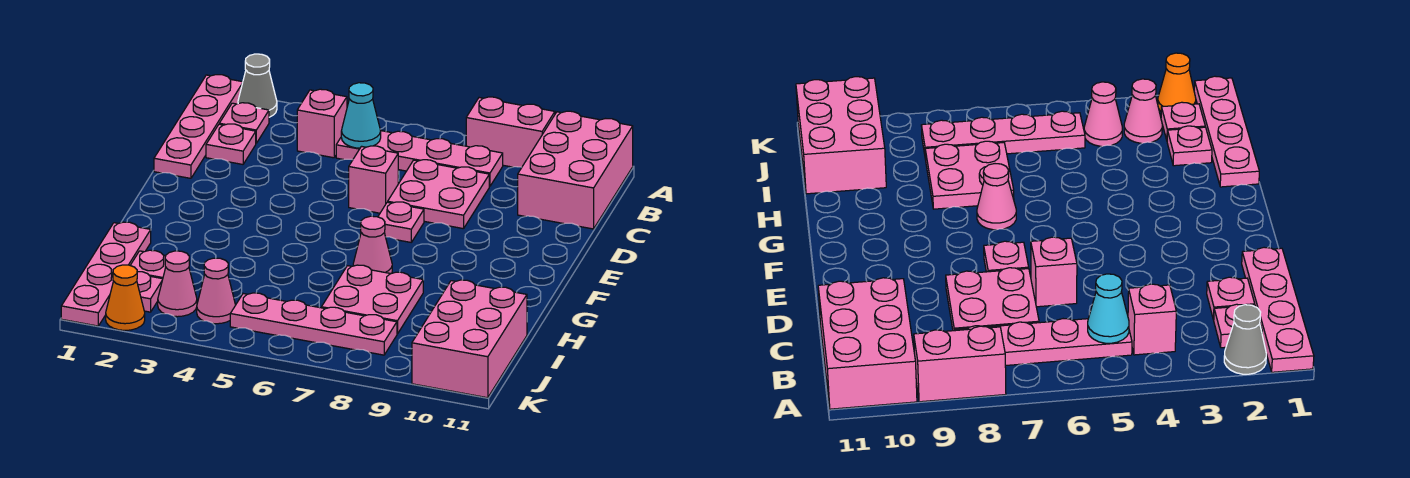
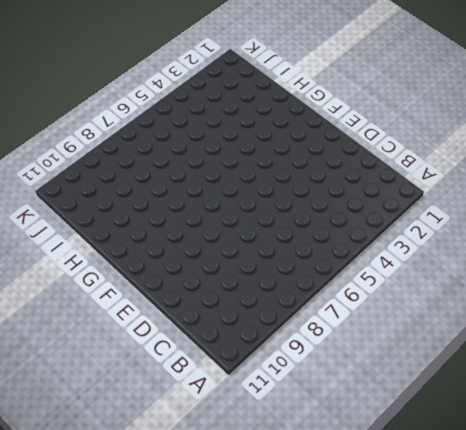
none -> pink 1x4 plate [154,75,243,178]
none -> grey 1x1 cone [238,54,277,117]
none -> pink 1x2 brick [466,97,555,167]

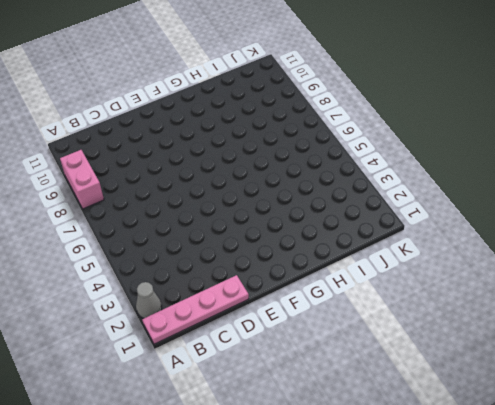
none -> pink 2x3 brick [518,111,633,229]
none -> pink 1x1 plate [219,103,269,143]
none -> pink 1x1 brick [297,89,347,158]

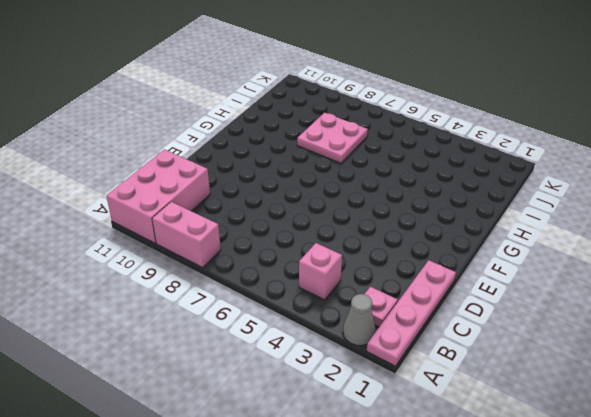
none -> pink 1x4 plate [336,131,503,186]
none -> pink 1x1 plate [206,124,256,164]
none -> pink 2x2 plate [388,160,489,229]

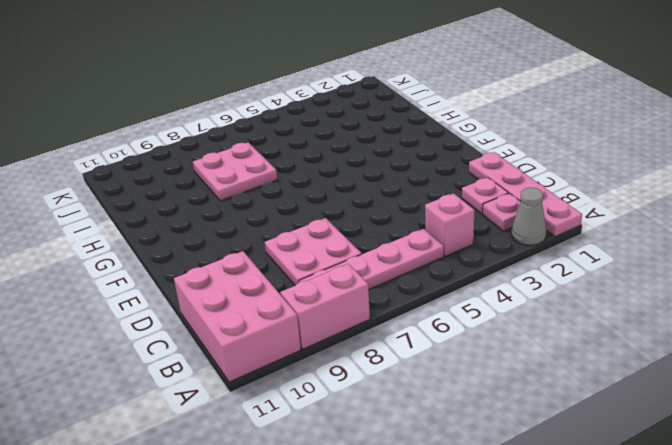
none -> pink 1x1 brick [349,146,398,213]
none -> pink 1x1 plate [378,202,424,242]
none -> pink 1x1 cone [353,216,392,274]

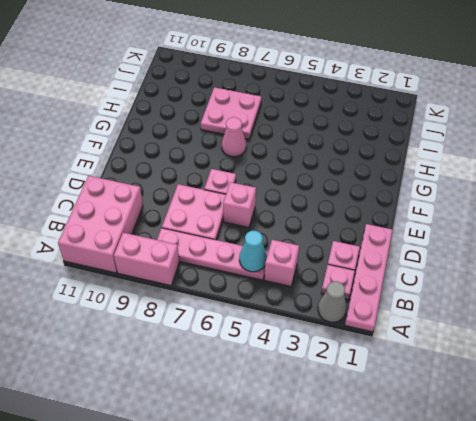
none -> pink 1x4 plate [61,222,151,326]
none -> pink 1x1 plate [130,250,166,279]
none -> pink 2x3 brick [412,280,527,398]

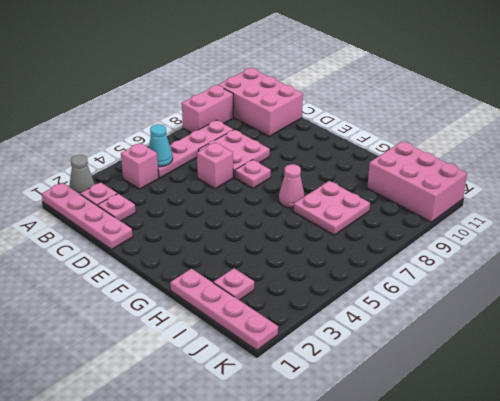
none -> pink 1x1 plate [137,272,163,312]
none -> pink 1x1 cone [158,251,197,317]
none -> pink 1x1 cone [197,258,235,324]

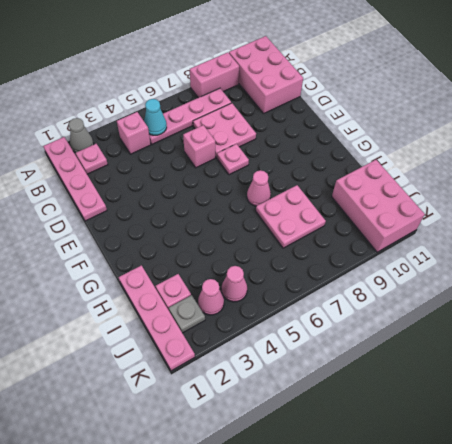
grey 1x1 plate [169,295,205,333] -> pink 1x1 plate [137,272,163,312]
none -> pink 1x1 plate [206,124,256,164]
none -> pink 1x4 plate [230,293,397,355]
none -> orange 1x1 cone [106,265,145,330]

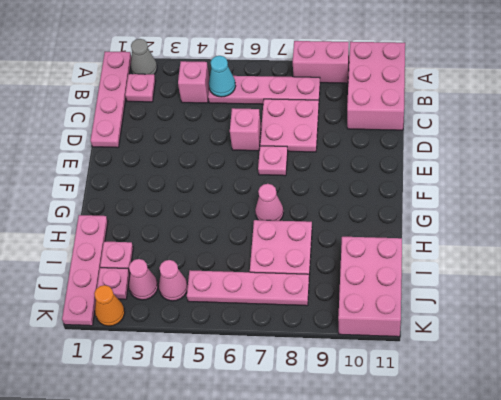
none -> pink 1x1 plate [206,124,256,164]

